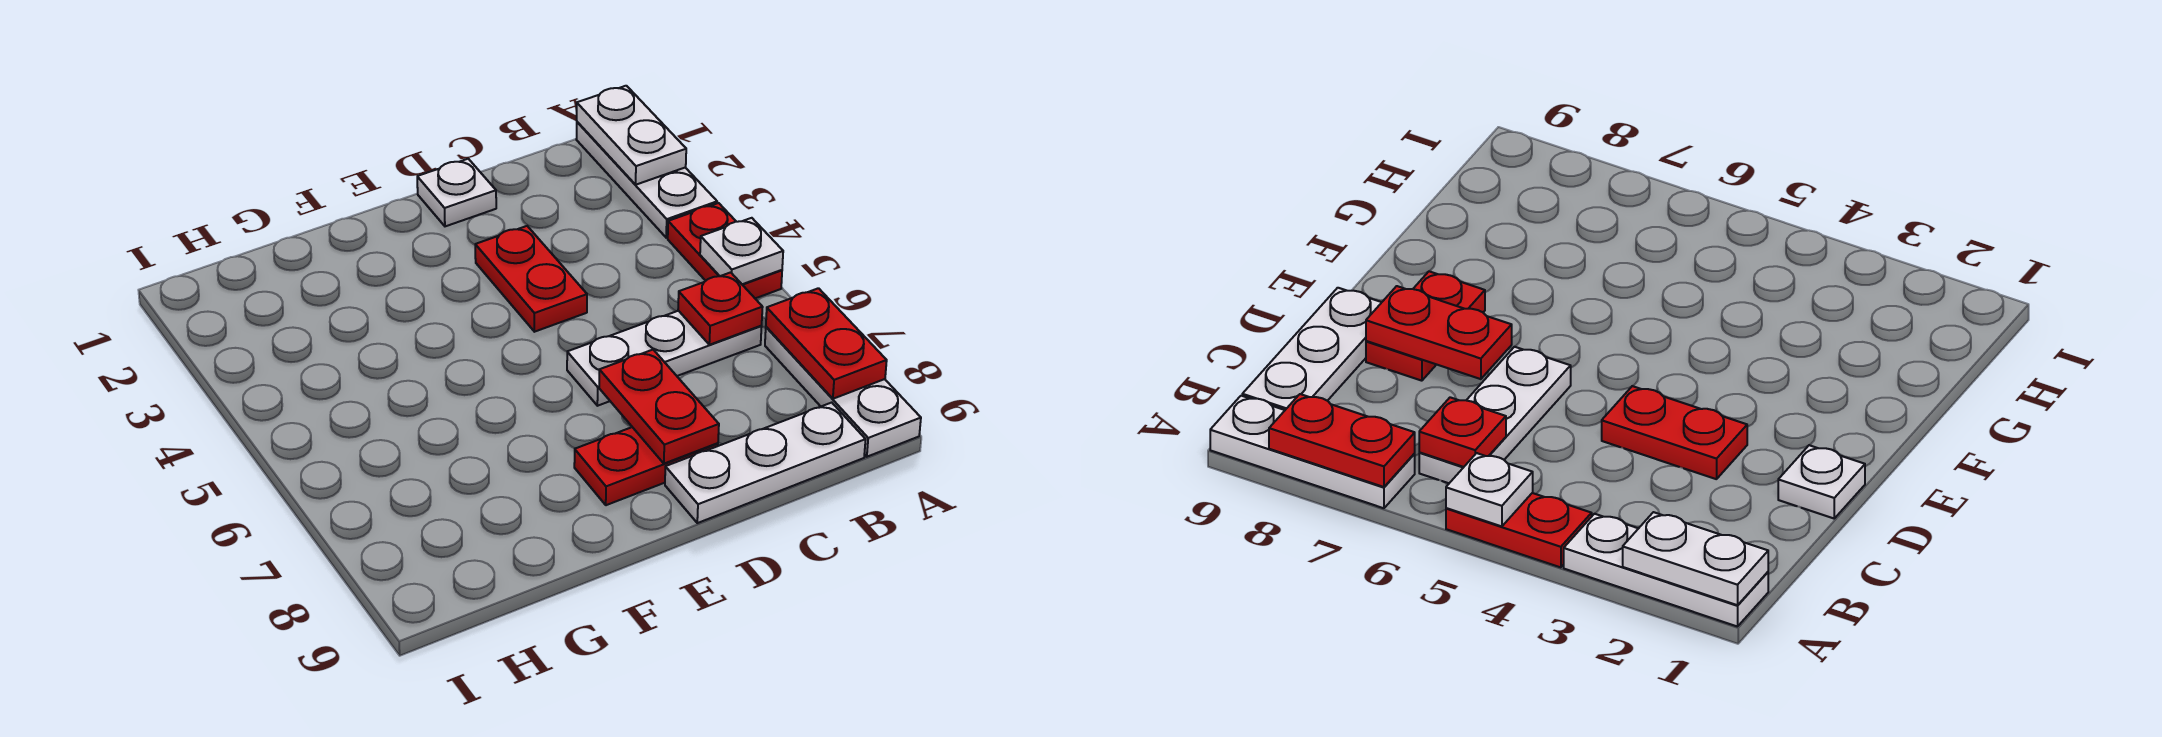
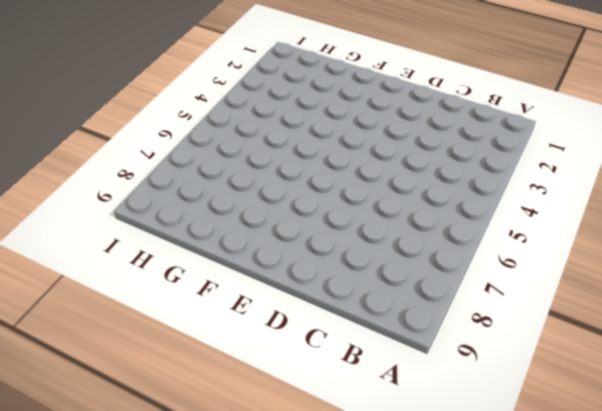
none -> white 1x3 plate [576,122,717,238]
none -> red 1x2 plate [668,203,782,298]
none -> white 1x3 plate [765,327,921,457]

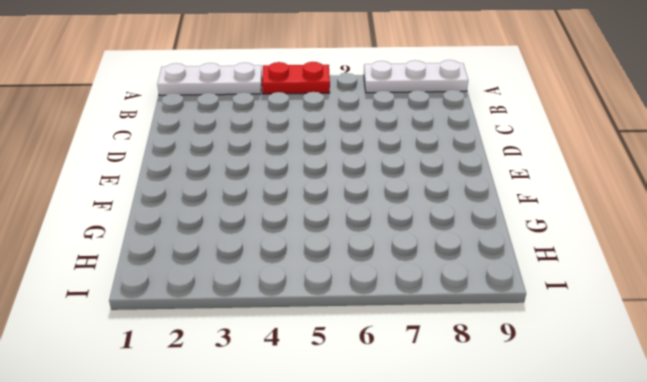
none -> white 1x3 plate [567,311,762,406]
none -> white 1x3 plate [665,403,866,523]
none -> white 1x1 plate [417,159,496,226]

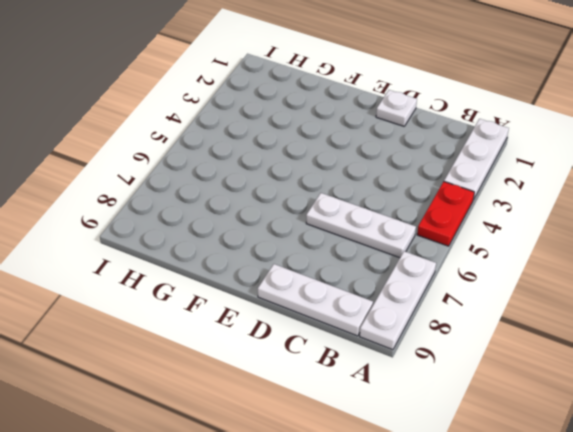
none -> red 1x2 plate [475,226,587,332]
none -> red 1x2 plate [574,427,718,505]
none -> white 1x2 plate [577,86,686,185]

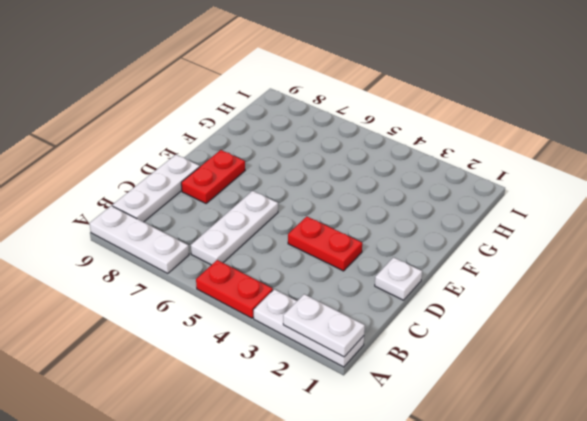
none -> white 1x1 plate [700,218,783,284]
none -> red 1x2 plate [766,288,887,399]
none -> red 1x1 plate [678,272,763,345]

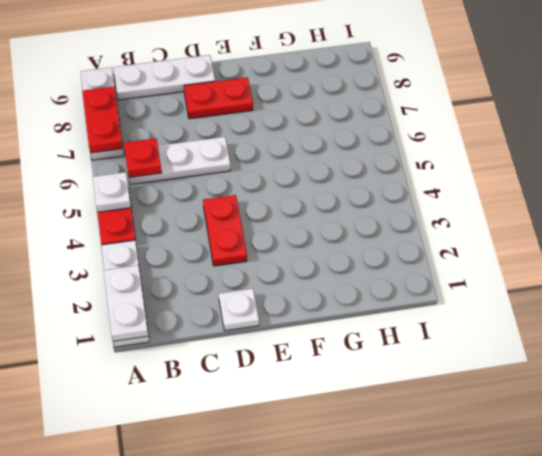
none -> red 1x2 plate [599,350,719,464]

